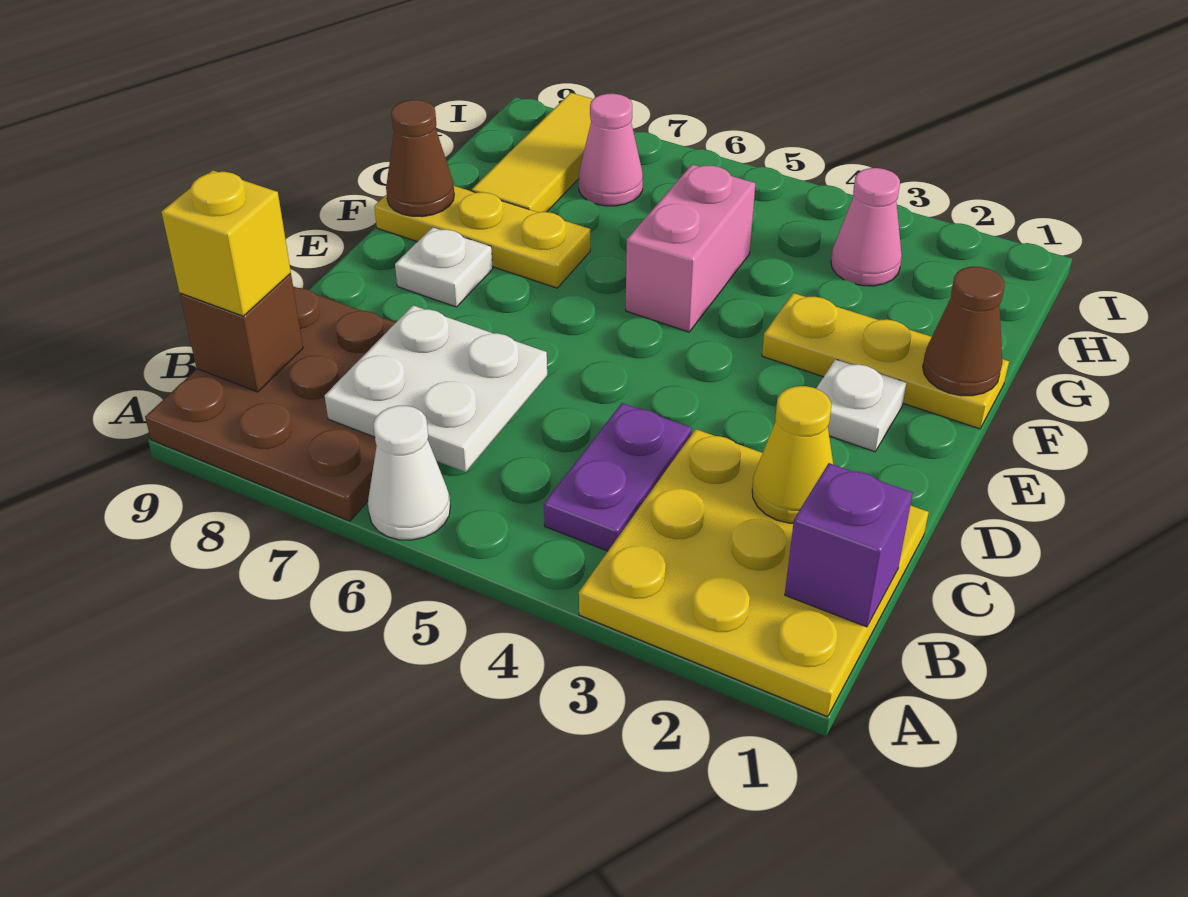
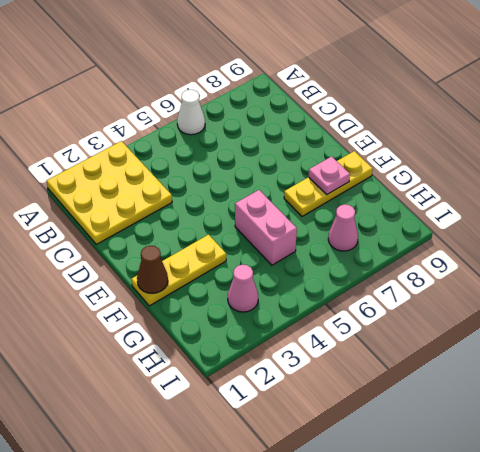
pink 1x1 plate [309,156,350,194] -> none
none -> brown 3x3 plate [145,286,395,521]
none -> purple 1x2 plate [544,403,692,551]
none -> white 1x1 plate [816,359,906,452]

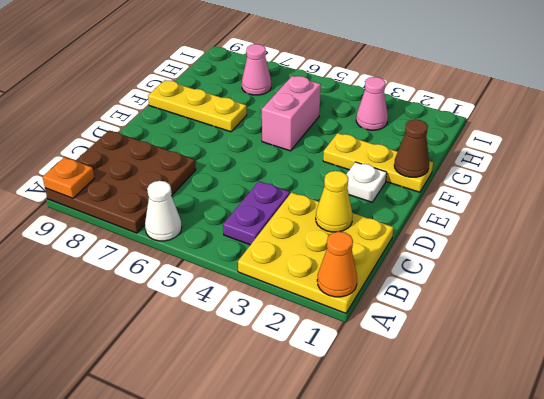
orange 1x1 cone [317,232,357,297] -> none
orange 1x1 plate [43,157,94,198] -> none
none -> white 1x1 plate [395,227,493,307]
none -> yellow 1x3 tile [472,93,593,212]
none -> purple 1x1 brick [785,463,913,627]

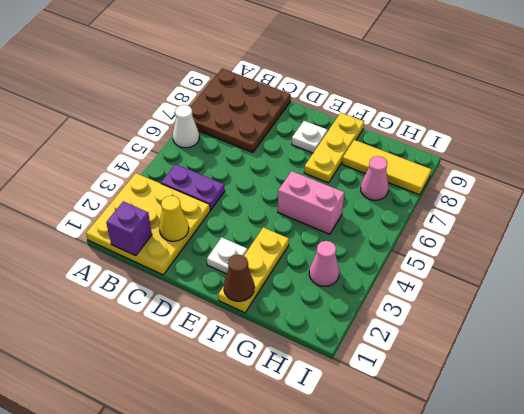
none -> white 2x2 plate [325,305,547,472]
none -> brown 1x1 brick [180,274,303,392]
none -> brown 1x1 cone [386,100,454,217]

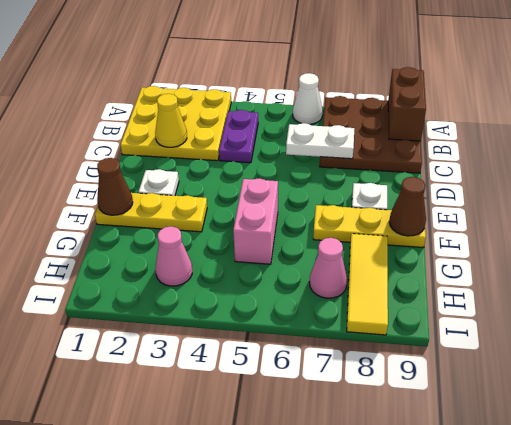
brown 1x2 brick [388,67,426,141] -> brown 1x1 brick [180,274,303,392]
white 1x2 plate [286,123,354,159] -> white 2x2 plate [325,305,547,472]
none -> purple 1x1 brick [785,463,913,627]
none -> yellow 1x1 brick [162,170,291,316]

